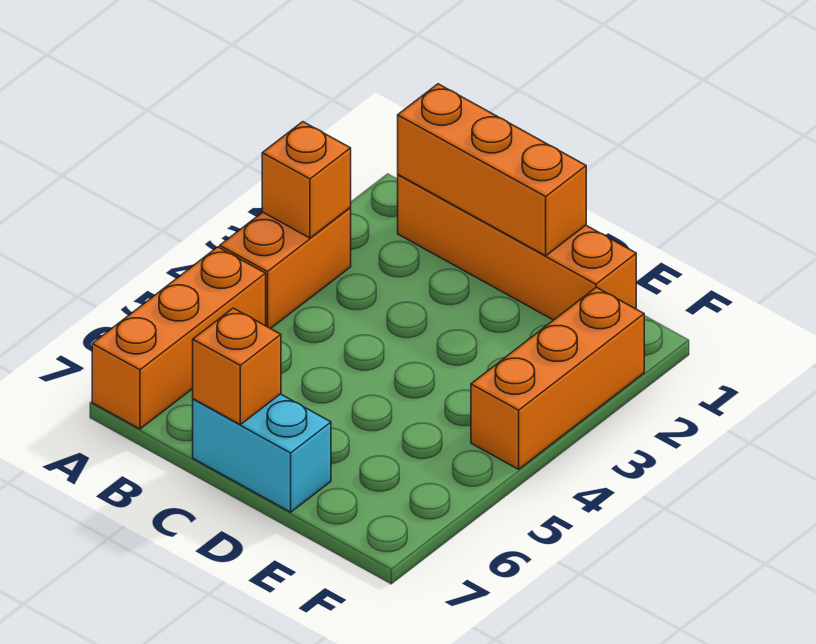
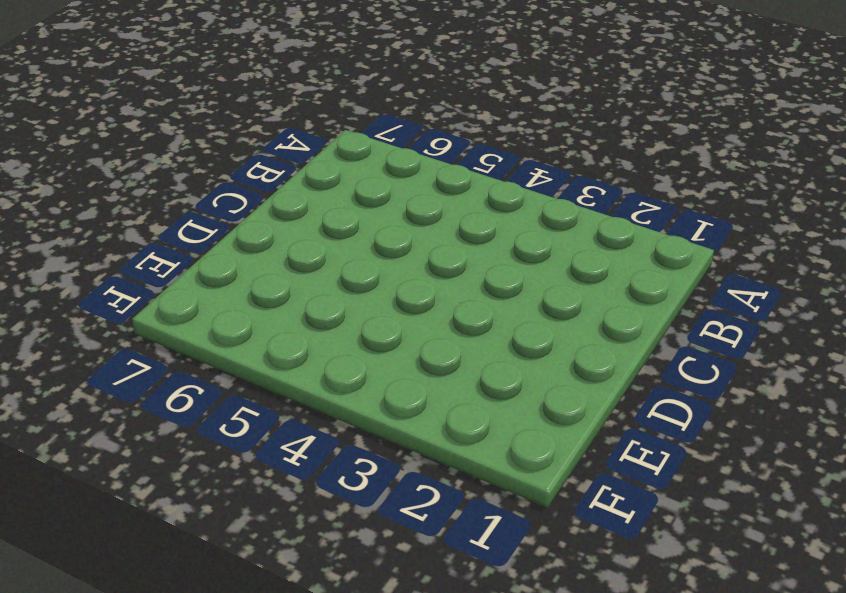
none -> orange 1x2 brick [220,208,351,329]
none -> orange 1x3 brick [92,247,266,429]

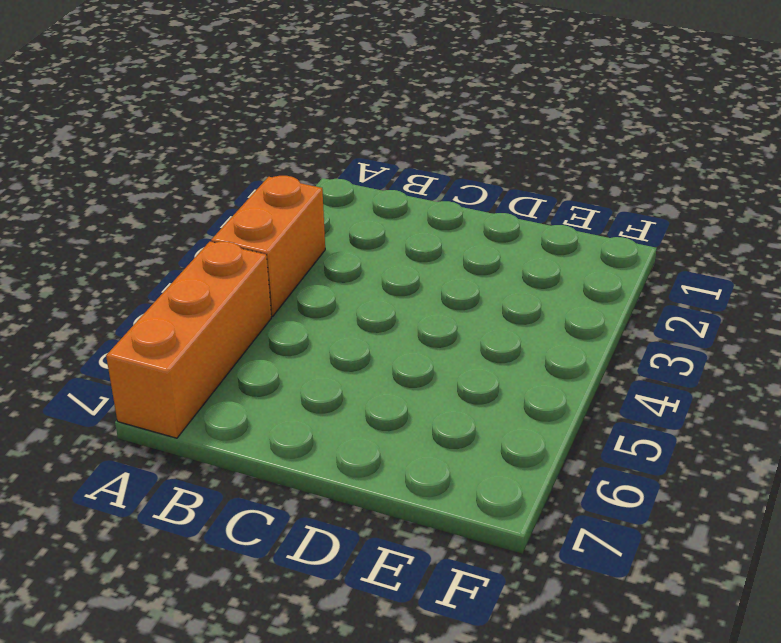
none -> orange 1x4 brick [398,175,636,320]
none -> cyan 1x2 brick [193,394,331,512]

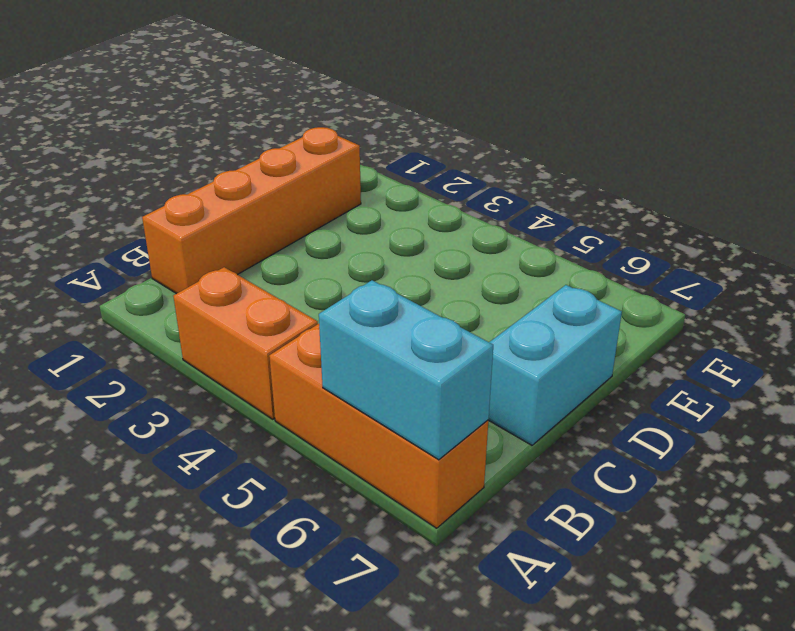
cyan 1x2 brick [319,280,493,460] -> none
none -> orange 1x3 brick [471,287,644,469]
none -> orange 1x1 brick [262,122,351,238]

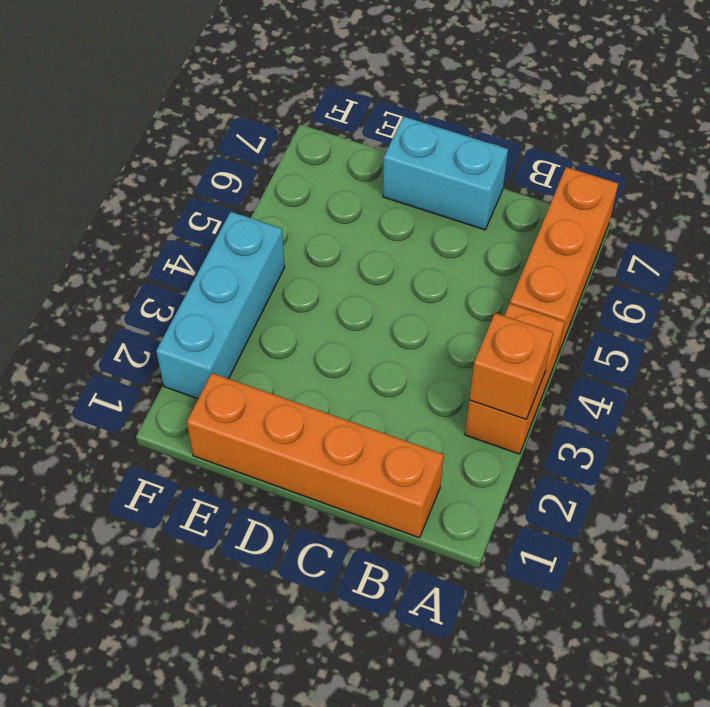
cyan 1x3 brick [156,212,285,399] -> orange 1x3 brick [471,287,644,469]
none -> orange 1x3 brick [398,84,586,256]
none -> orange 1x1 brick [193,308,281,425]

